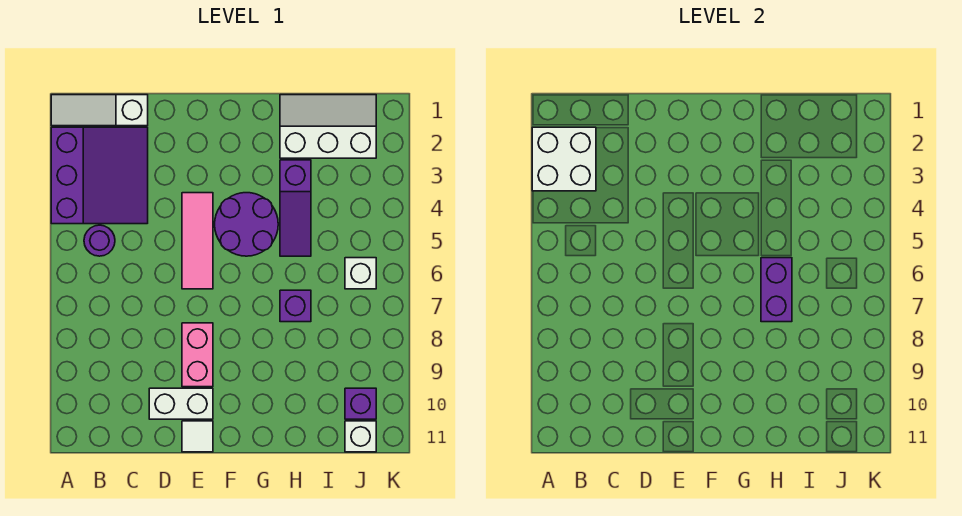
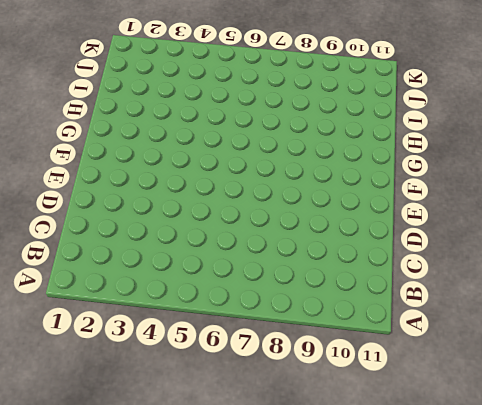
none -> white 1x3 slope [51,95,148,126]
none -> purple 3x3 slope [51,127,148,224]
none -> purple 1x1 round brick [84,225,115,256]

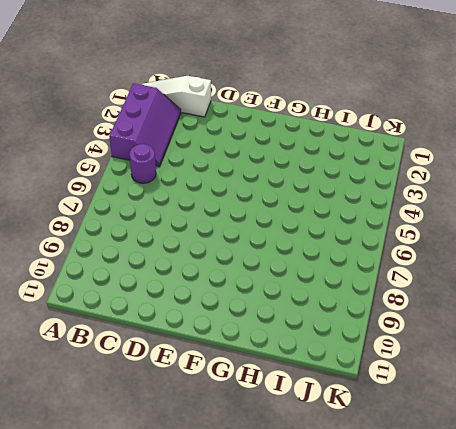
purple 2x3 slope [109,83,181,166] -> purple 3x3 slope [51,127,148,224]
none -> white 1x2 brick [149,388,213,419]
none -> pink 1x3 tile [182,193,213,289]
none -> pink 1x2 brick [182,323,213,387]

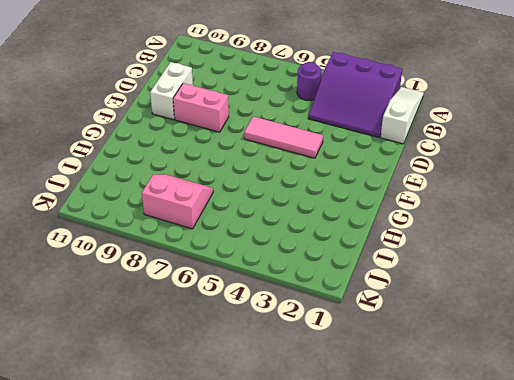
pink 2x2 slope [142,174,213,229] -> none
none -> white 1x1 tile [182,421,213,452]
none -> purple 2x2 round brick [215,193,278,256]
none -> white 2x3 slope [280,95,376,158]

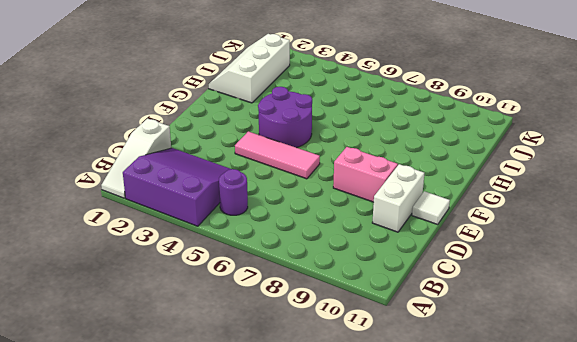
none -> purple 1x3 slope [280,160,311,256]
none -> purple 1x1 brick [280,290,311,322]
none -> white 1x1 brick [345,258,376,289]

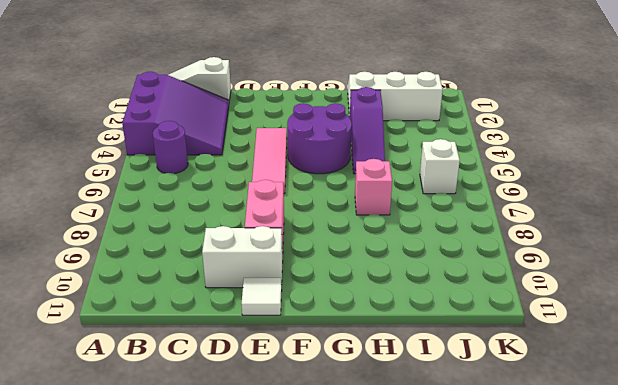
pink 1x1 brick [355,159,392,215] -> purple 1x1 brick [280,290,311,322]
none -> purple 1x1 brick [345,388,376,419]
none -> white 1x1 brick [345,421,376,452]
none -> white 2x2 brick [532,127,596,191]

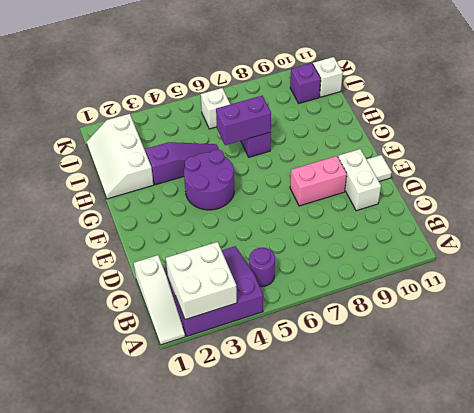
none -> pink 1x3 tile [182,193,213,289]

